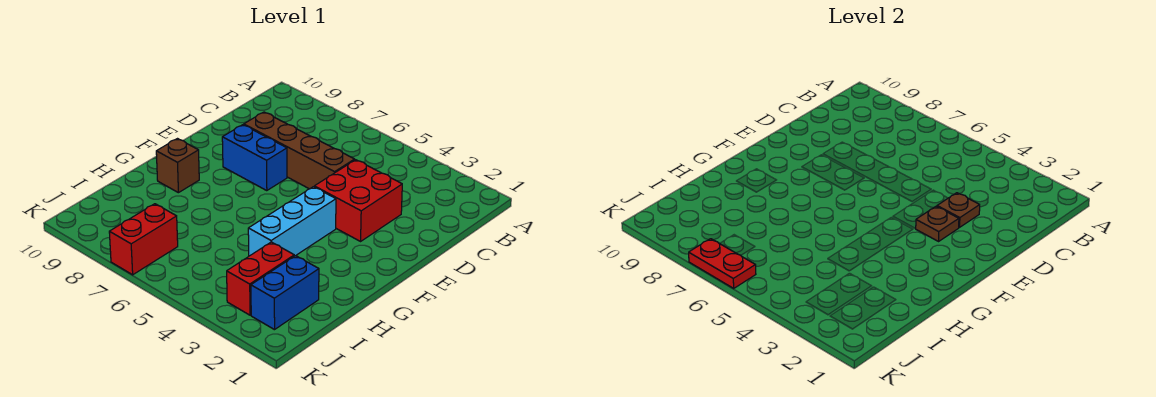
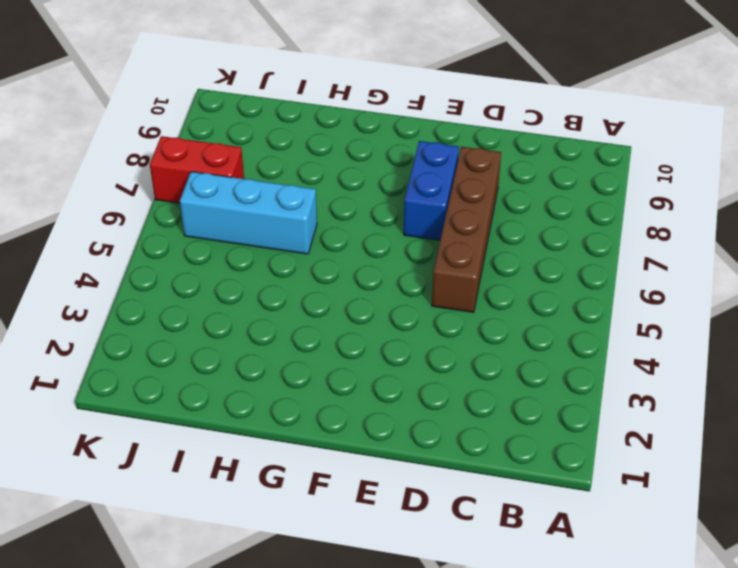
cyan 1x3 brick [180,172,317,254] -> cyan 1x3 brick moved to [248,187,336,256]
none -> red 2x2 brick [314,160,402,241]
none -> brown 1x1 brick [156,139,199,193]

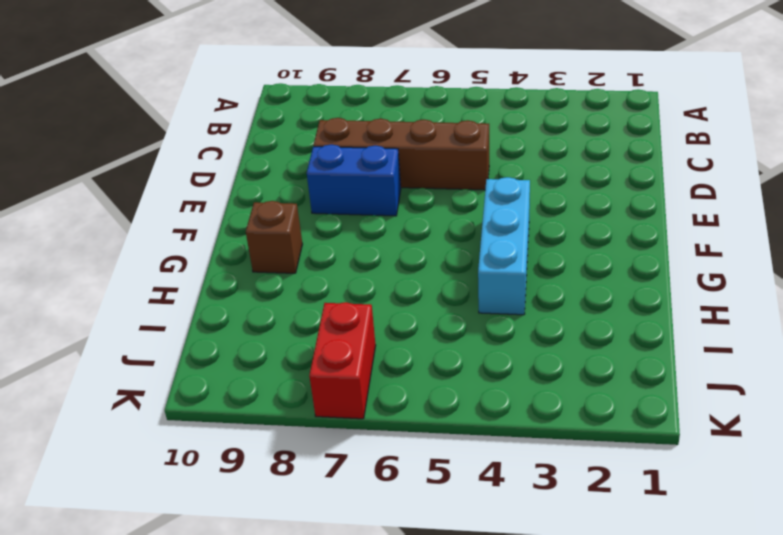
none -> red 2x2 brick [314,160,402,241]
none -> blue 1x2 brick [251,256,319,330]

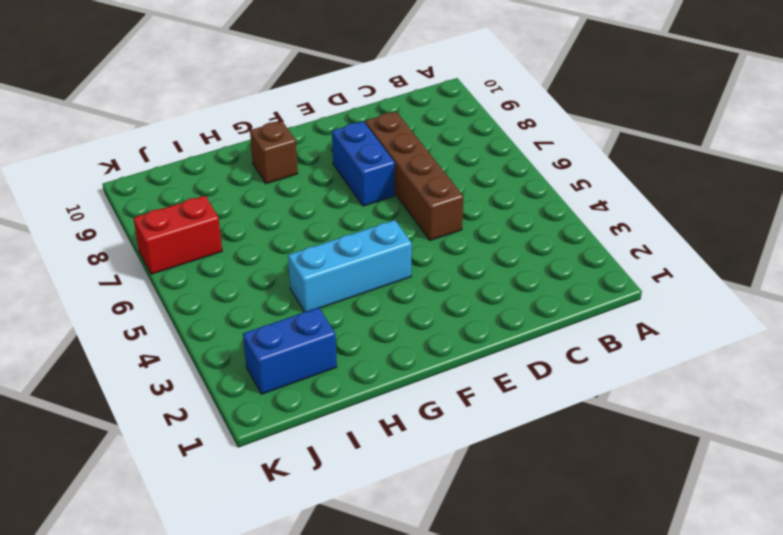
none -> red 2x2 brick [314,160,402,241]
none -> red 1x2 brick [227,242,294,315]

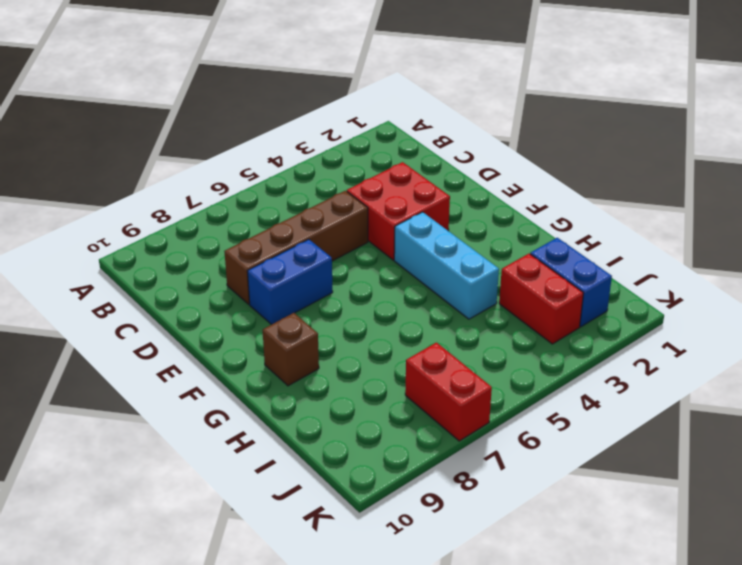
none -> brown 1x1 plate [937,193,980,227]
none -> brown 1x1 plate [916,206,959,241]

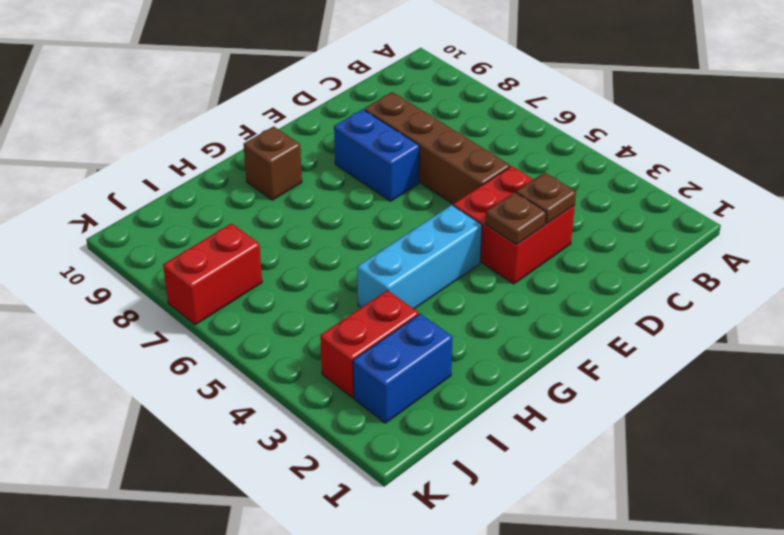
none -> red 1x2 plate [689,239,756,288]

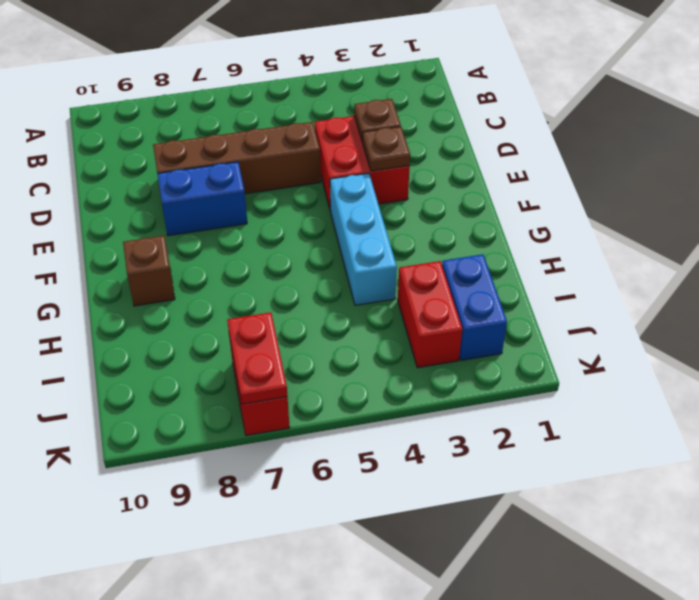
red 1x2 plate [227,312,287,404] -> red 1x2 plate turned to [689,239,756,288]

